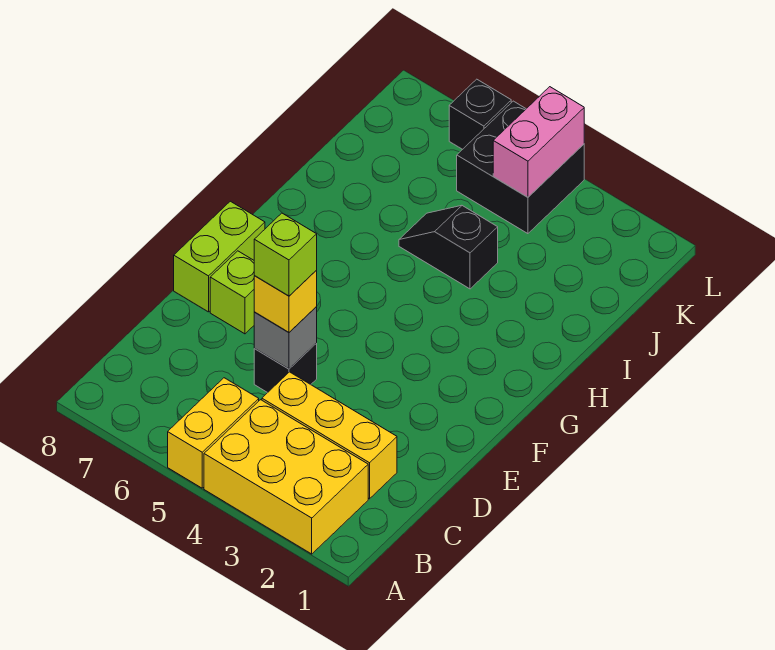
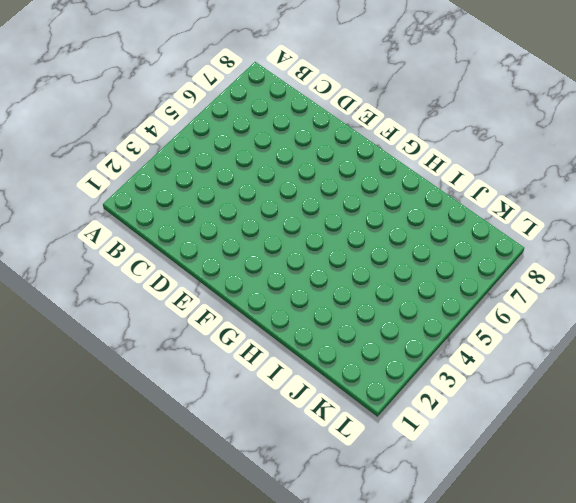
none -> yellow 2x3 brick [204,400,368,554]
none -> yellow 1x2 brick [168,378,259,488]
none -> yellow 1x3 brick [262,372,397,499]

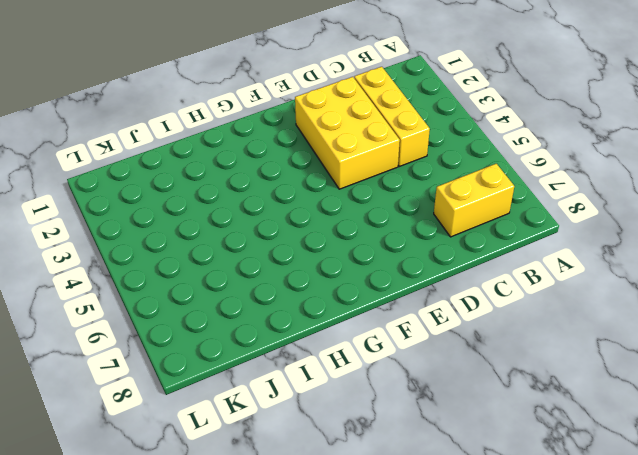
yellow 1x2 brick [434,164,514,237] -> yellow 1x2 brick moved to [168,378,259,488]
yellow 2x3 brick [295,77,400,189] -> yellow 2x3 brick moved to [204,400,368,554]
none -> black 1x1 brick [254,343,317,393]
none -> lime 1x1 brick [210,251,255,334]
none -> lime 1x2 brick [174,201,265,312]

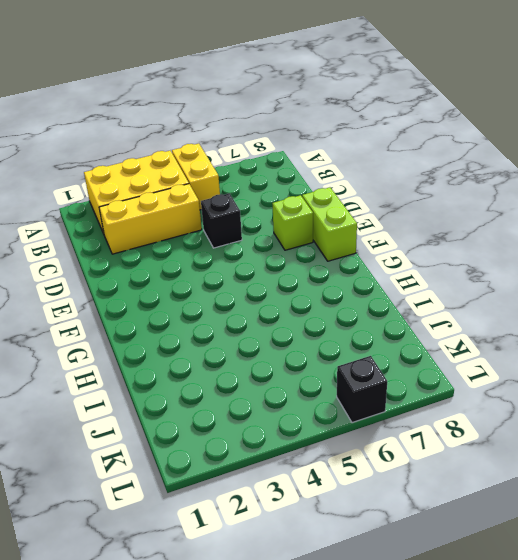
none -> black 1x2 slope [399,205,498,289]
none -> black 2x2 brick [457,101,584,234]
none -> grey 1x1 brick [254,307,317,369]

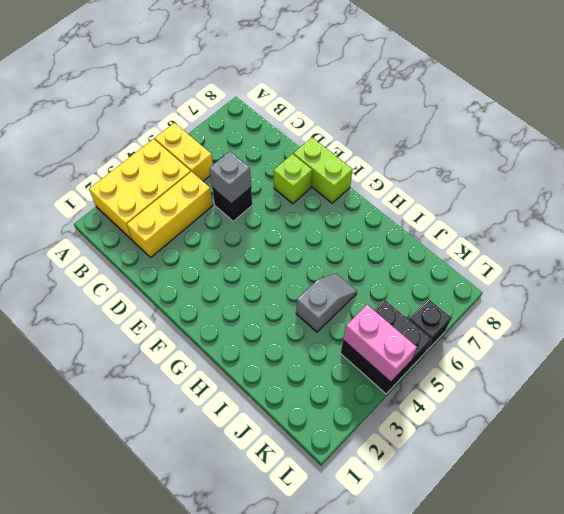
grey 1x2 slope [296,274,357,332] -> black 1x2 slope [399,205,498,289]
none -> yellow 1x1 brick [254,271,317,332]
none -> lime 1x1 brick [254,213,317,296]

